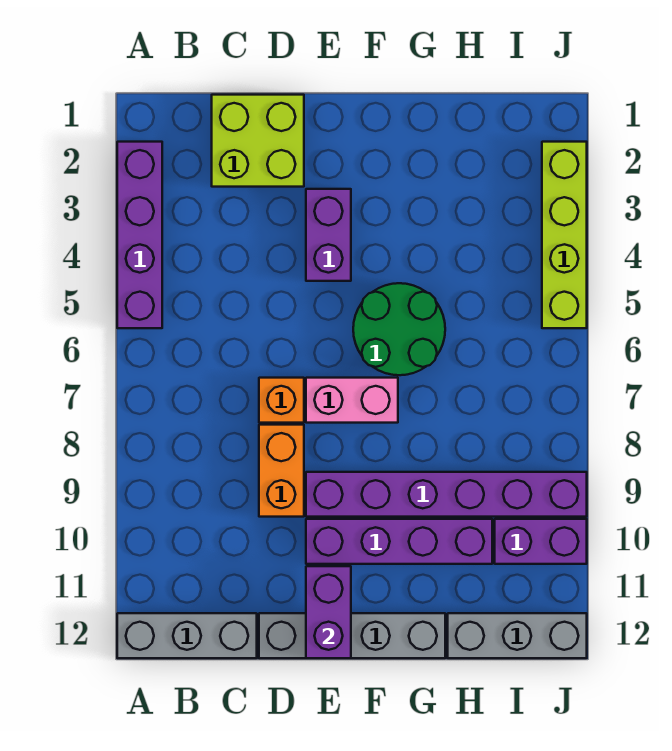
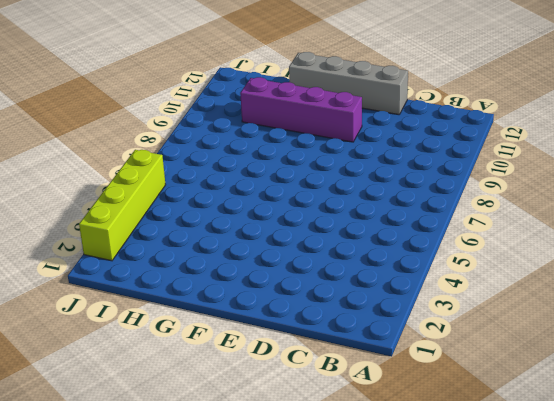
none -> purple 1x4 brick [117,142,162,328]
none -> grey 1x3 brick [117,613,257,658]
none -> lime 2x2 brick [212,95,304,187]

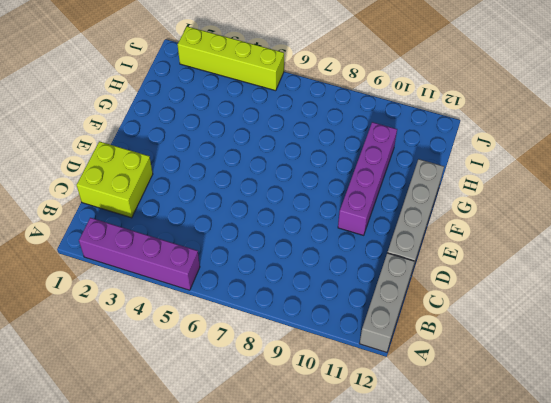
none -> orange 1x1 brick [259,378,304,423]
none -> orange 1x2 brick [259,425,304,517]
none -> purple 1x2 brick [306,189,351,281]

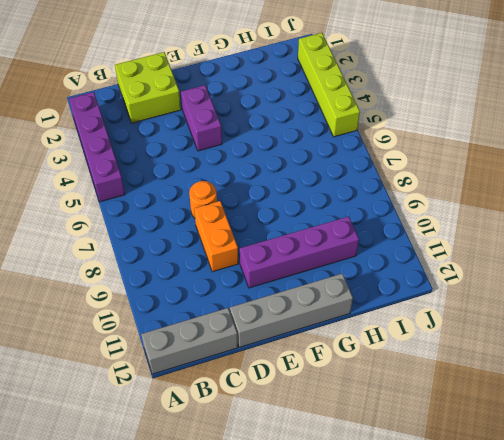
orange 1x1 round brick [189,181,217,218] -> orange 1x1 brick [259,378,304,423]
none -> pink 1x2 brick [306,378,398,423]
none -> purple 1x6 brick [306,472,587,517]
none -> green 2x2 round brick [353,283,445,375]

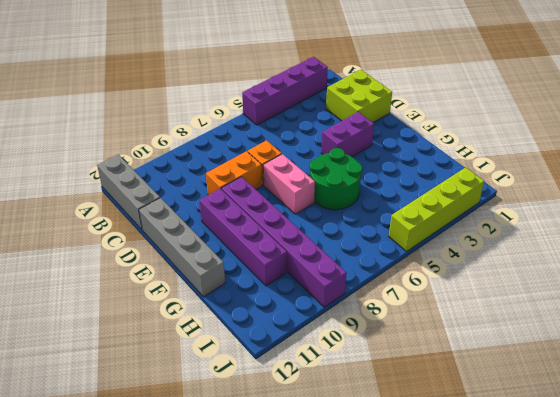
none -> grey 1x3 brick [448,613,587,658]
none -> purple 1x2 brick [495,519,587,564]
none -> purple 1x2 brick [306,566,351,658]

